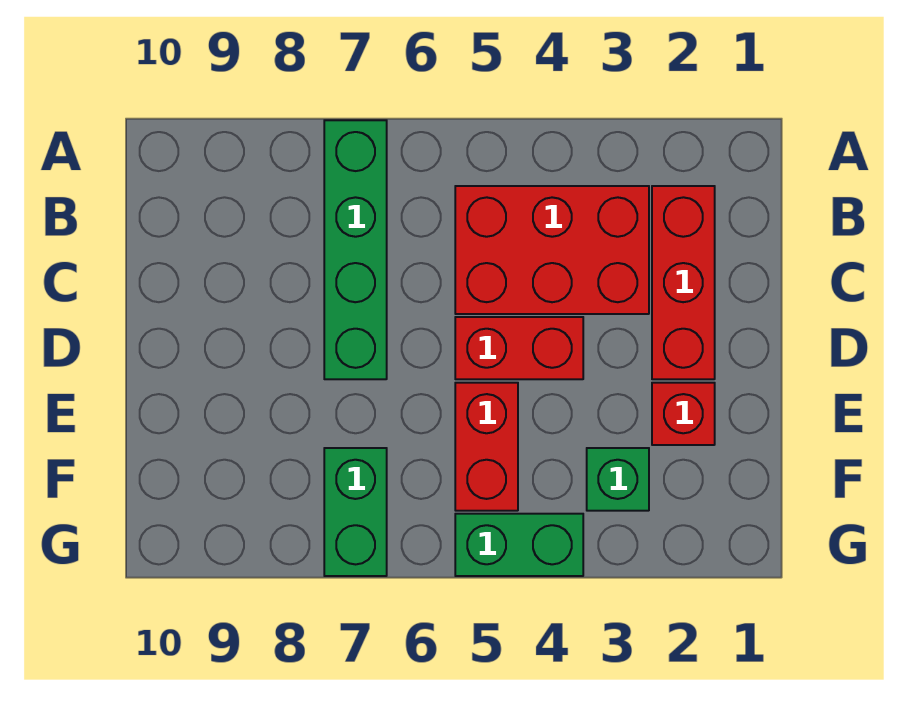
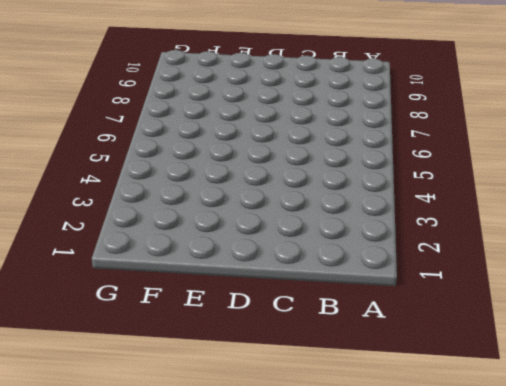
none -> green 1x4 brick [324,120,387,379]
none -> red 1x3 brick [652,186,715,379]

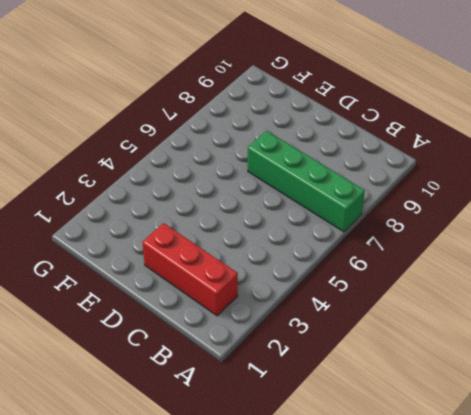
none -> red 2x3 brick [455,186,649,314]
none -> red 1x2 brick [455,317,583,379]

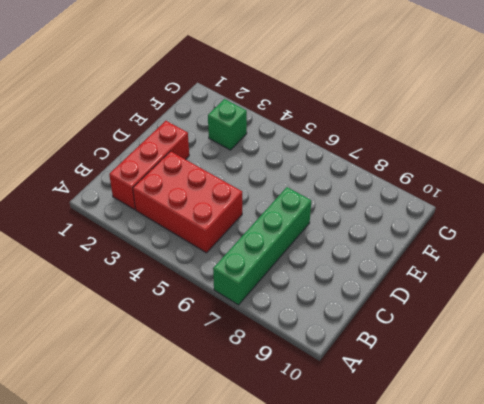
none -> red 1x2 brick [455,317,583,379]
none -> red 1x1 brick [652,383,715,445]

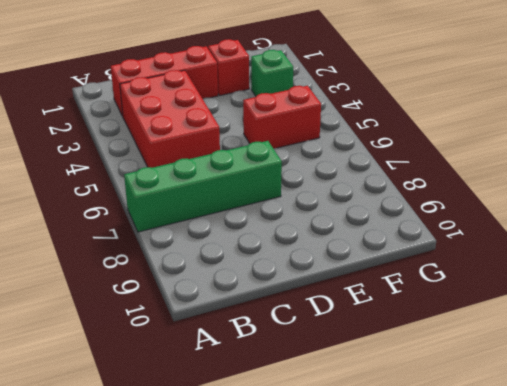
none -> red 1x2 brick [455,317,583,379]
none -> green 1x2 brick [324,448,387,576]

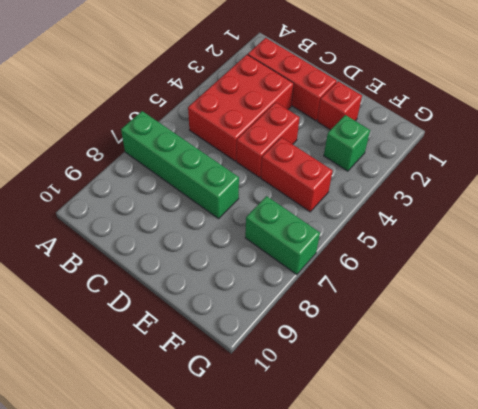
none -> green 1x2 brick [455,514,583,576]

